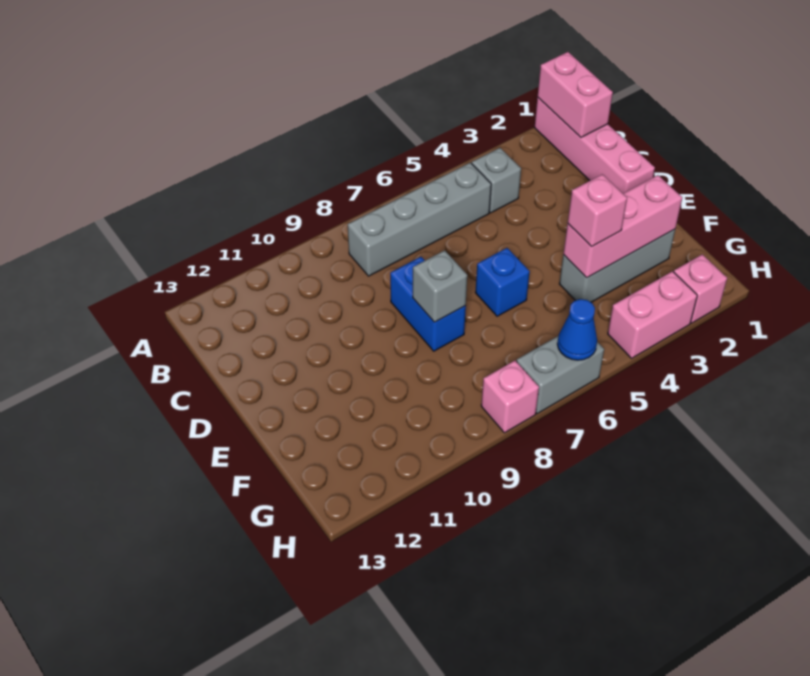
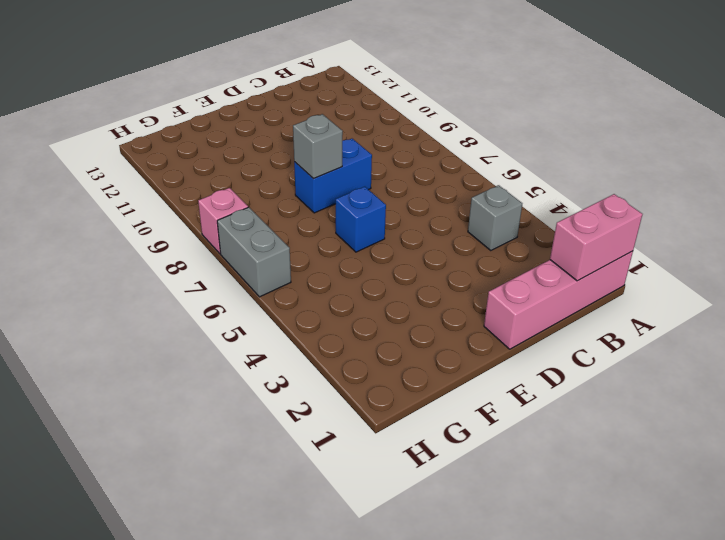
none -> grey 1x4 brick [348,163,491,276]
none -> grey 1x3 brick [559,229,675,302]
none -> pink 1x1 brick [674,254,727,323]

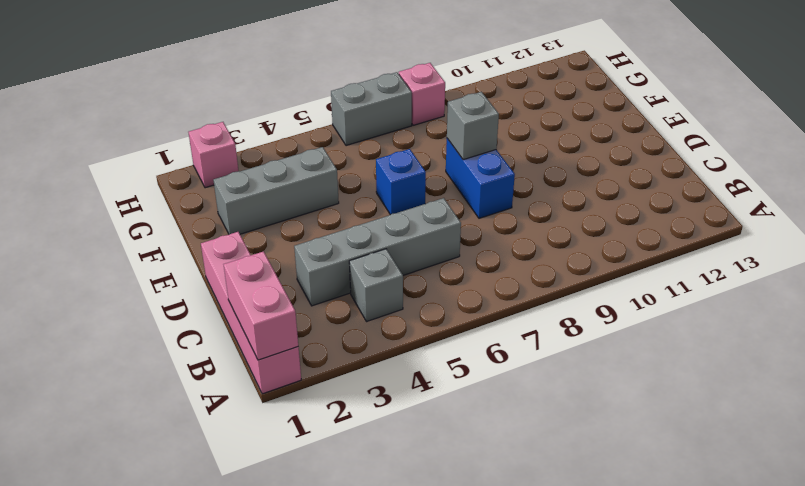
grey 1x4 brick [294,198,461,306] -> grey 1x4 brick moved to [348,163,491,276]
none -> pink 1x2 brick [608,271,697,358]
none -> pink 1x3 brick [563,175,682,278]
none -> blue 1x1 cone [557,299,597,360]

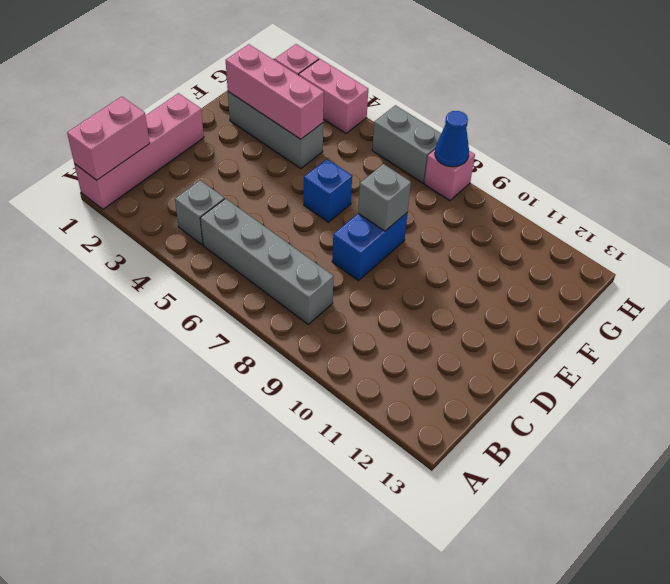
blue 1x1 cone [435,111,469,167] -> blue 1x1 cone moved to [557,299,597,360]
none -> pink 1x1 brick [568,174,627,247]

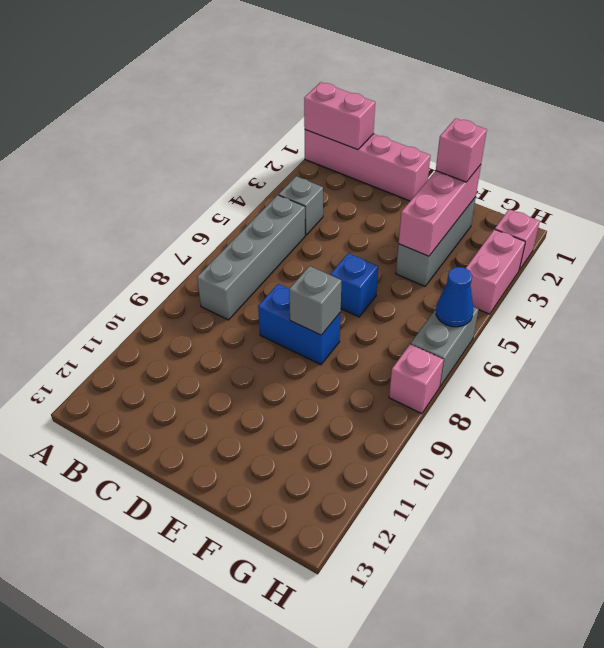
pink 1x1 brick [436,118,487,182] -> pink 1x1 brick moved to [568,174,627,247]

